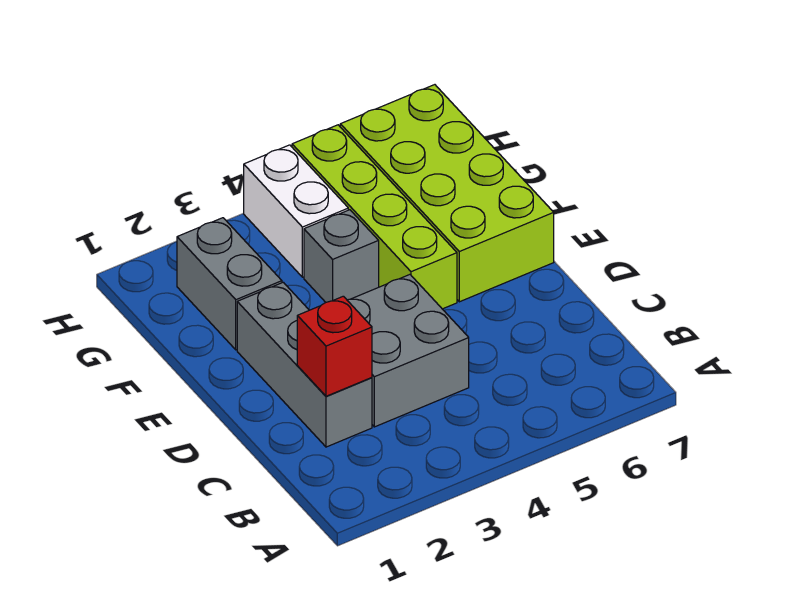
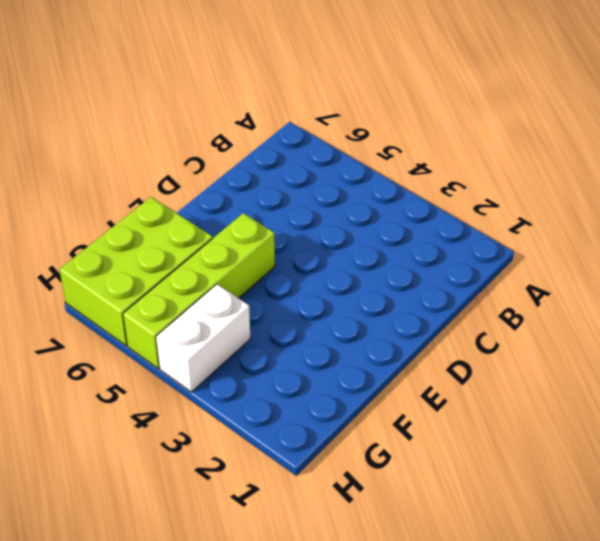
lime 2x3 brick [59,197,213,346] -> lime 2x4 brick [340,85,554,302]
none -> grey 1x3 brick [237,282,372,447]
none -> grey 2x2 brick [347,275,469,427]

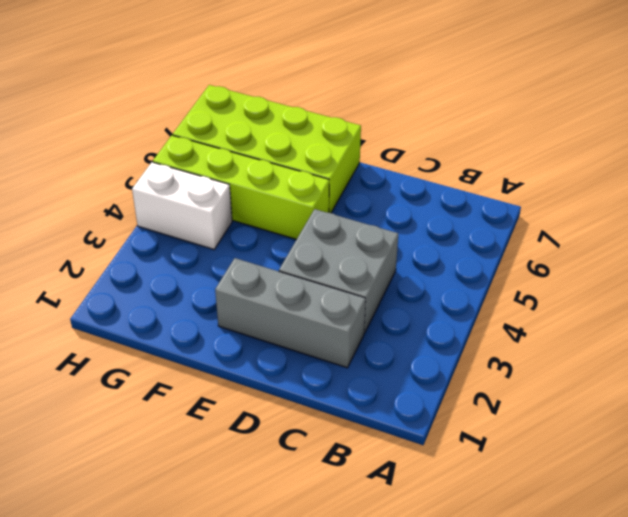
none -> grey 1x2 brick [177,218,282,350]
none -> grey 1x1 brick [304,210,379,302]

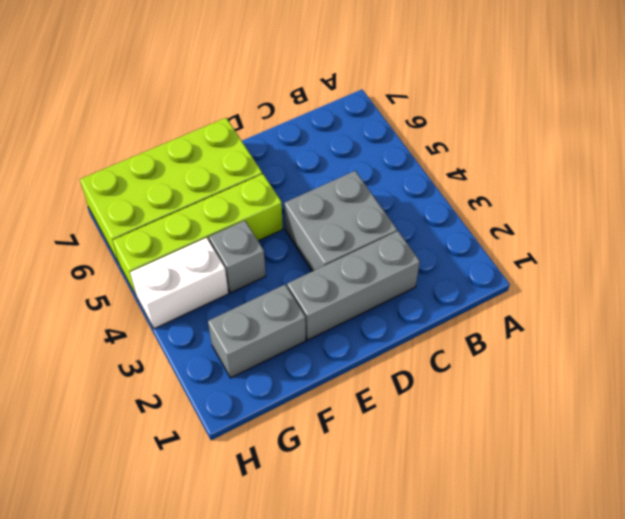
none -> red 1x1 brick [297,296,372,396]

